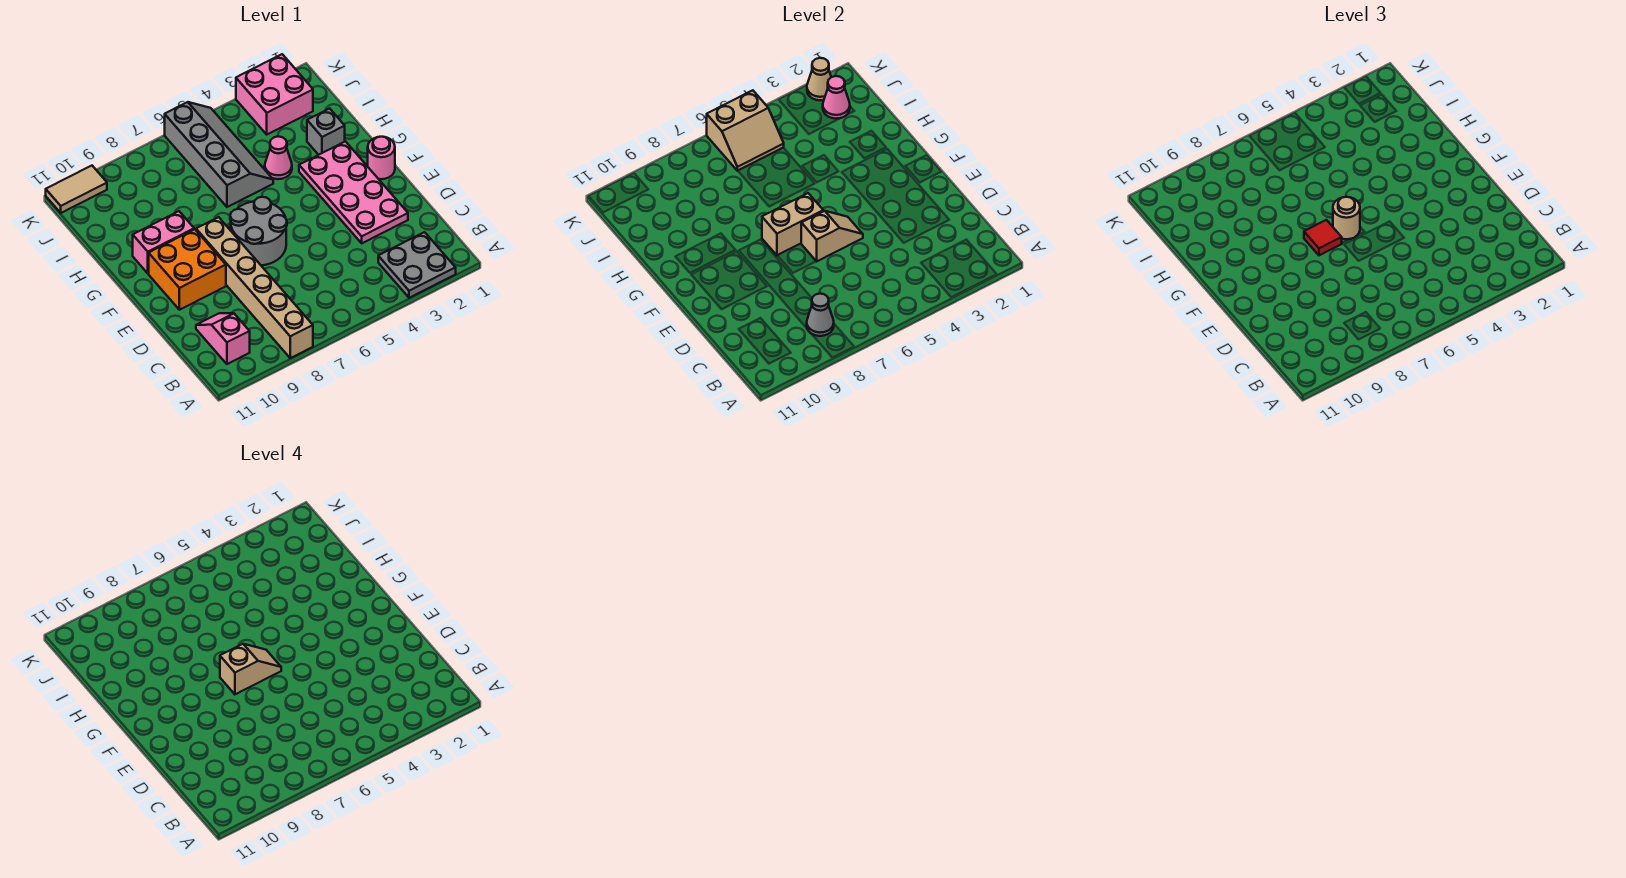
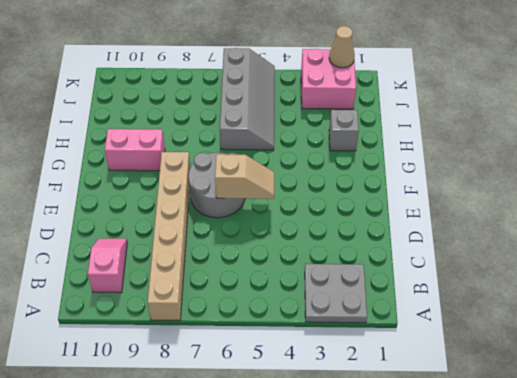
none -> pink 2x4 plate [299,141,408,243]
none -> orange 2x2 brick [149,229,226,310]
none -> pink 1x1 round brick [368,137,395,179]

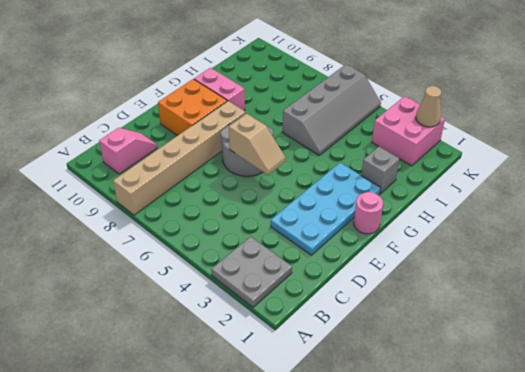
cyan 2x4 plate [271,163,381,255] -> pink 2x4 plate [299,141,408,243]
none -> pink 1x1 cone [265,137,292,179]
none -> tan 1x2 tile [46,166,107,213]
none -> grey 1x1 cone [807,294,834,336]

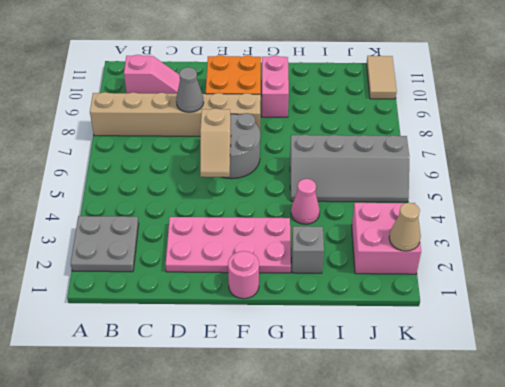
grey 1x1 cone [176,67,204,112] -> grey 1x1 cone moved to [807,294,834,336]
none -> tan 1x2 brick [762,193,823,255]
none -> pink 1x1 cone [823,76,850,119]
none -> tan 2x2 slope [707,90,784,171]

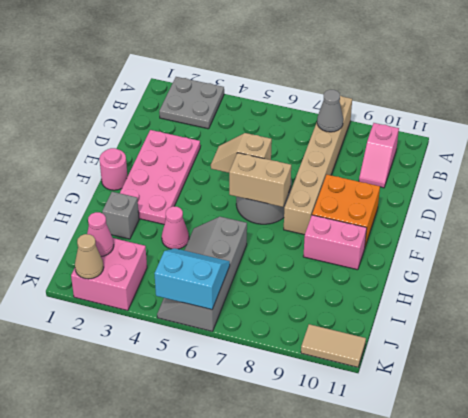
cyan 2x2 slope [155,248,230,310] -> tan 2x2 slope [707,90,784,171]
none -> tan 1x1 round brick [1333,197,1360,239]
none -> red 1x1 tile [1304,220,1342,255]
none -> tan 1x2 slope [220,644,281,694]

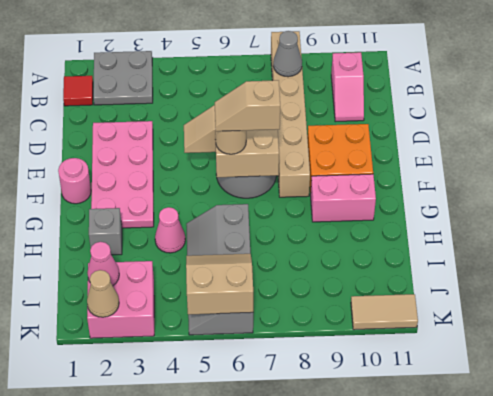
red 1x1 tile [63,76,93,106] -> red 1x1 tile moved to [1304,220,1342,255]

